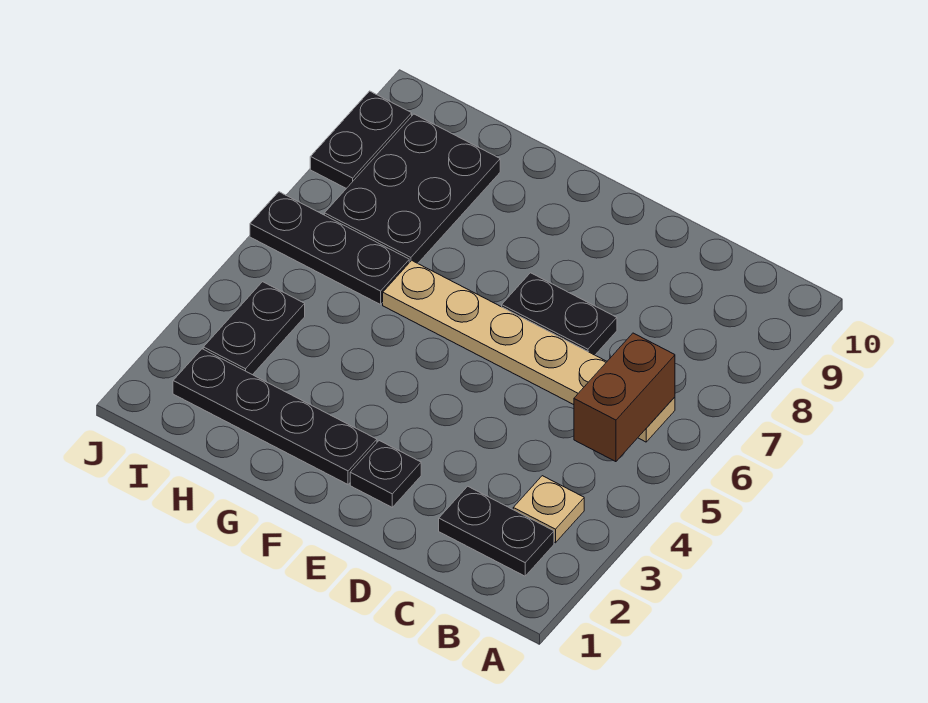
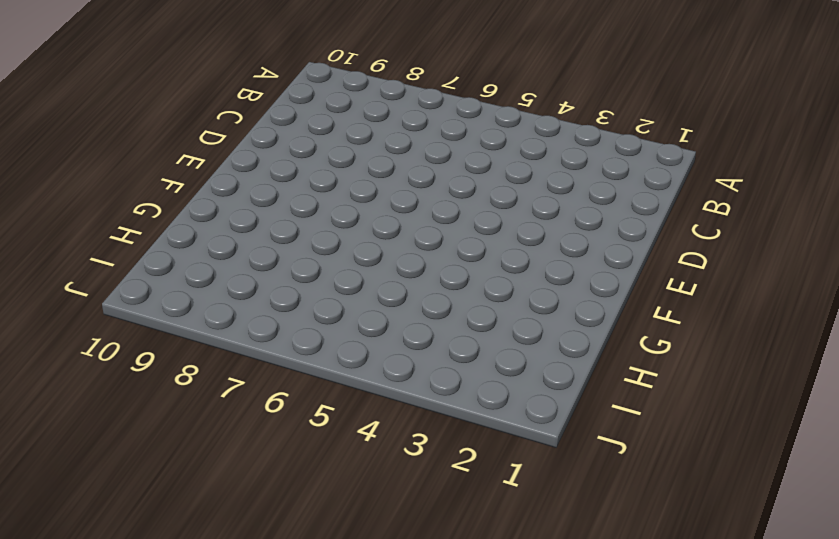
none -> black 1x2 plate [439,486,554,576]
none -> tan 1x1 plate [513,476,584,543]

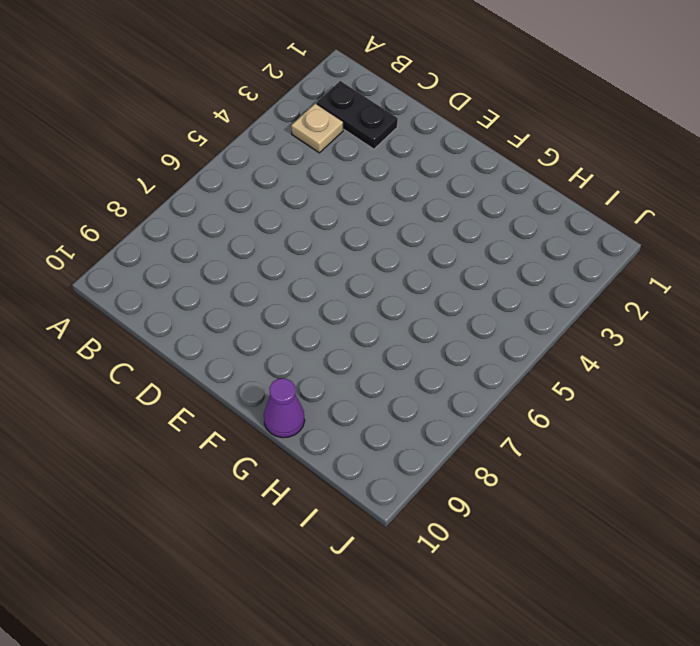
purple 1x1 cone [264,378,305,438] -> none
none -> tan 1x6 plate [383,260,675,442]
none -> black 1x2 plate [502,273,617,355]

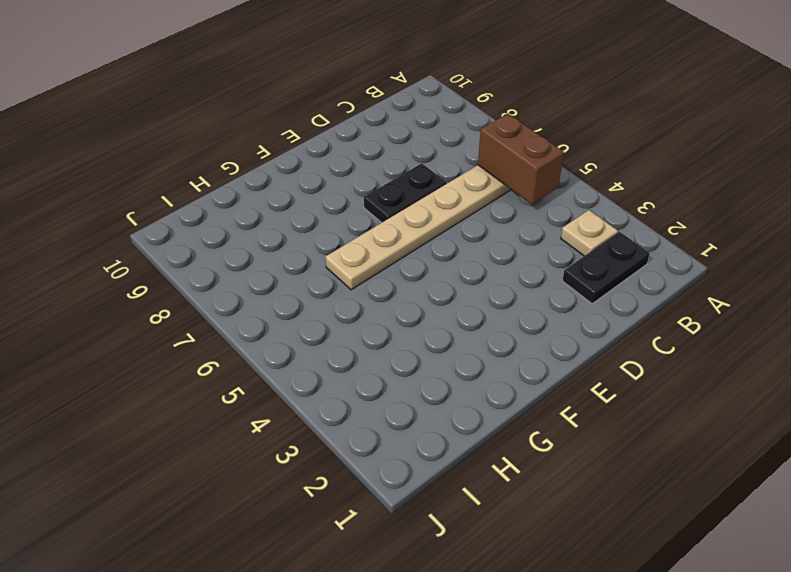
none -> black 1x1 plate [350,441,421,507]
none -> black 1x4 plate [173,349,377,484]

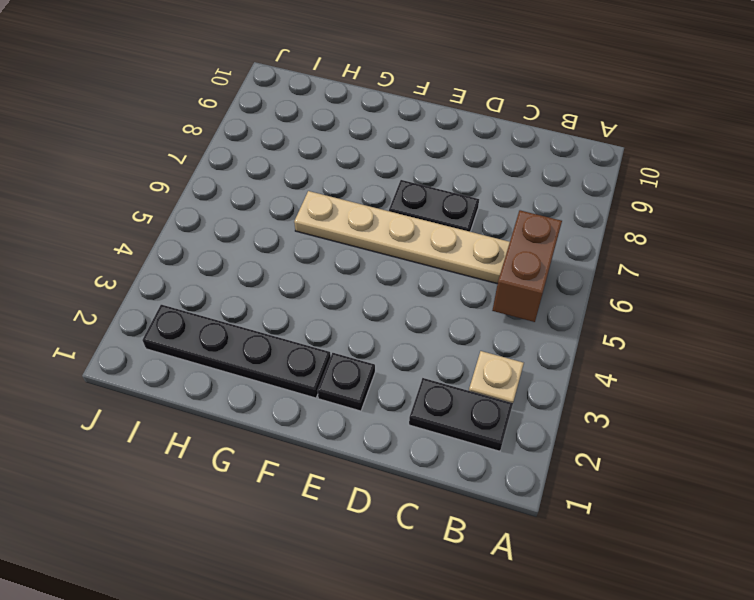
none -> black 1x3 plate [250,192,409,304]
none -> black 2x3 plate [324,114,500,263]

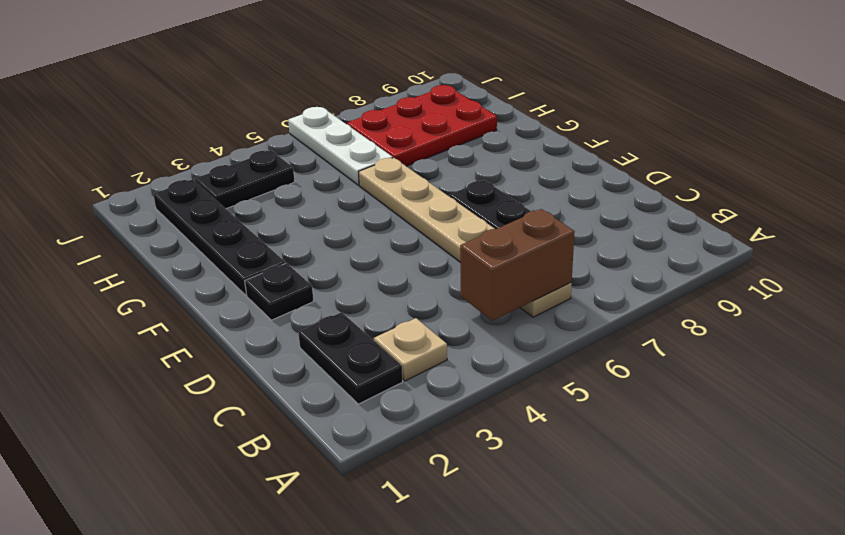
white 1x3 plate [288,107,393,185] -> black 1x3 plate [250,192,409,304]
red 2x3 plate [347,85,497,166] -> black 2x3 plate [324,114,500,263]
none -> black 1x2 plate [310,91,412,188]

